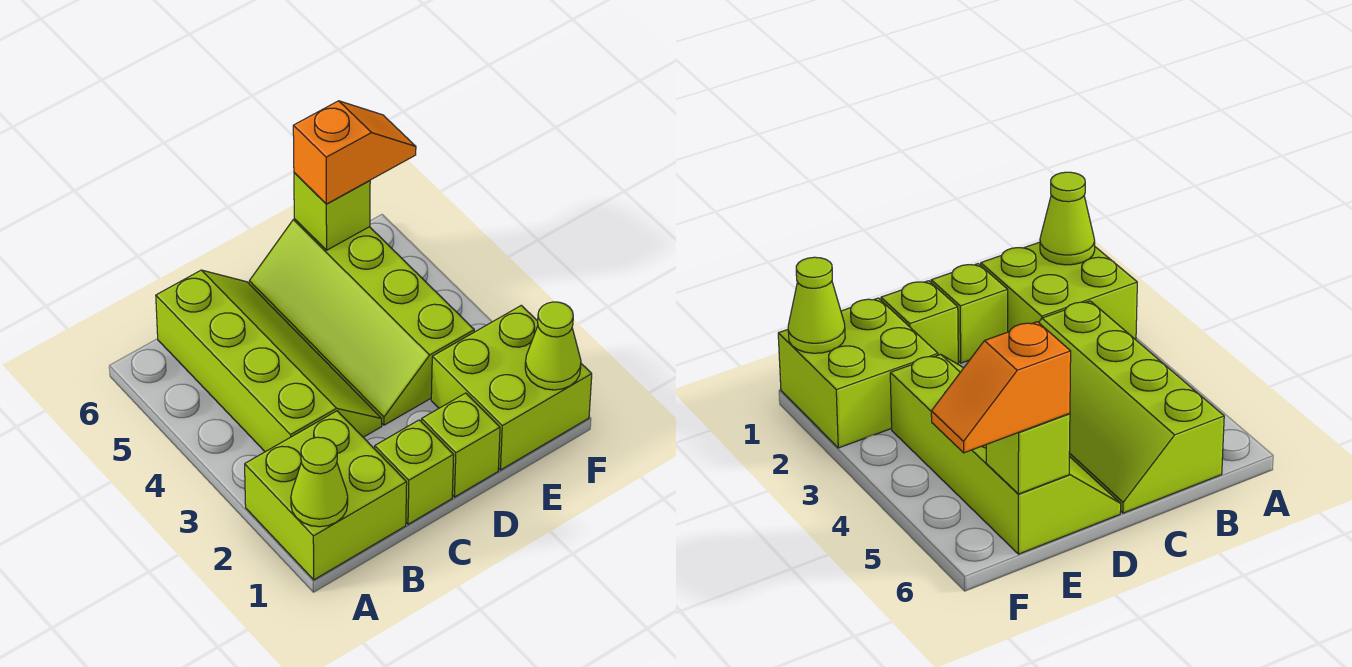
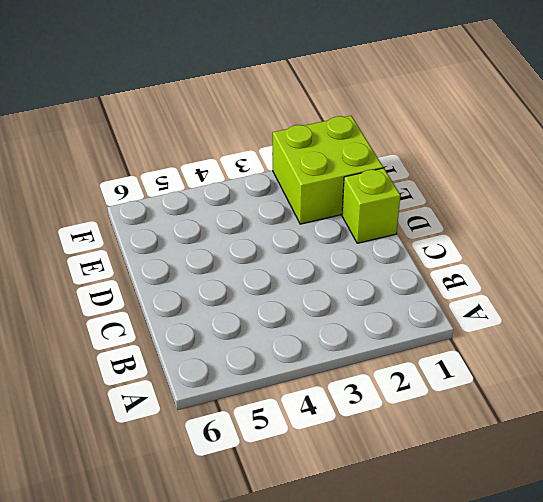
none -> lime 2x2 brick [245,411,407,580]
none -> lime 2x4 slope [156,270,382,452]

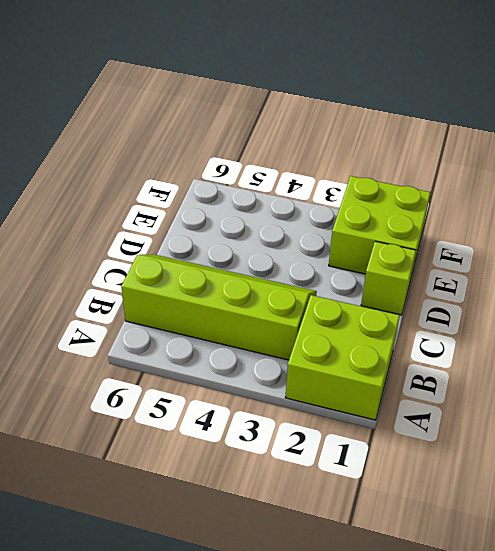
none -> lime 1x1 brick [375,420,454,524]
none -> lime 2x4 slope [249,219,474,425]

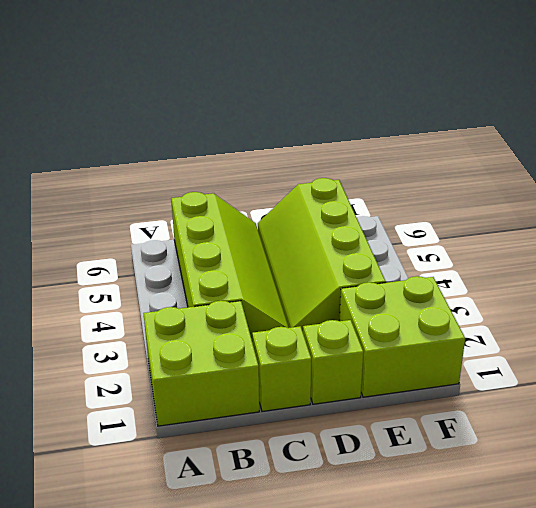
none -> lime 1x1 cone [291,437,348,527]
none -> lime 1x1 brick [294,173,370,250]

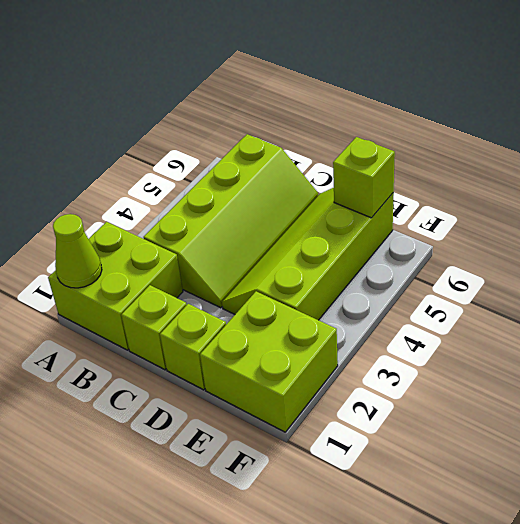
none -> lime 1x1 cone [525,302,581,390]
none -> orange 1x2 slope [293,101,416,204]

